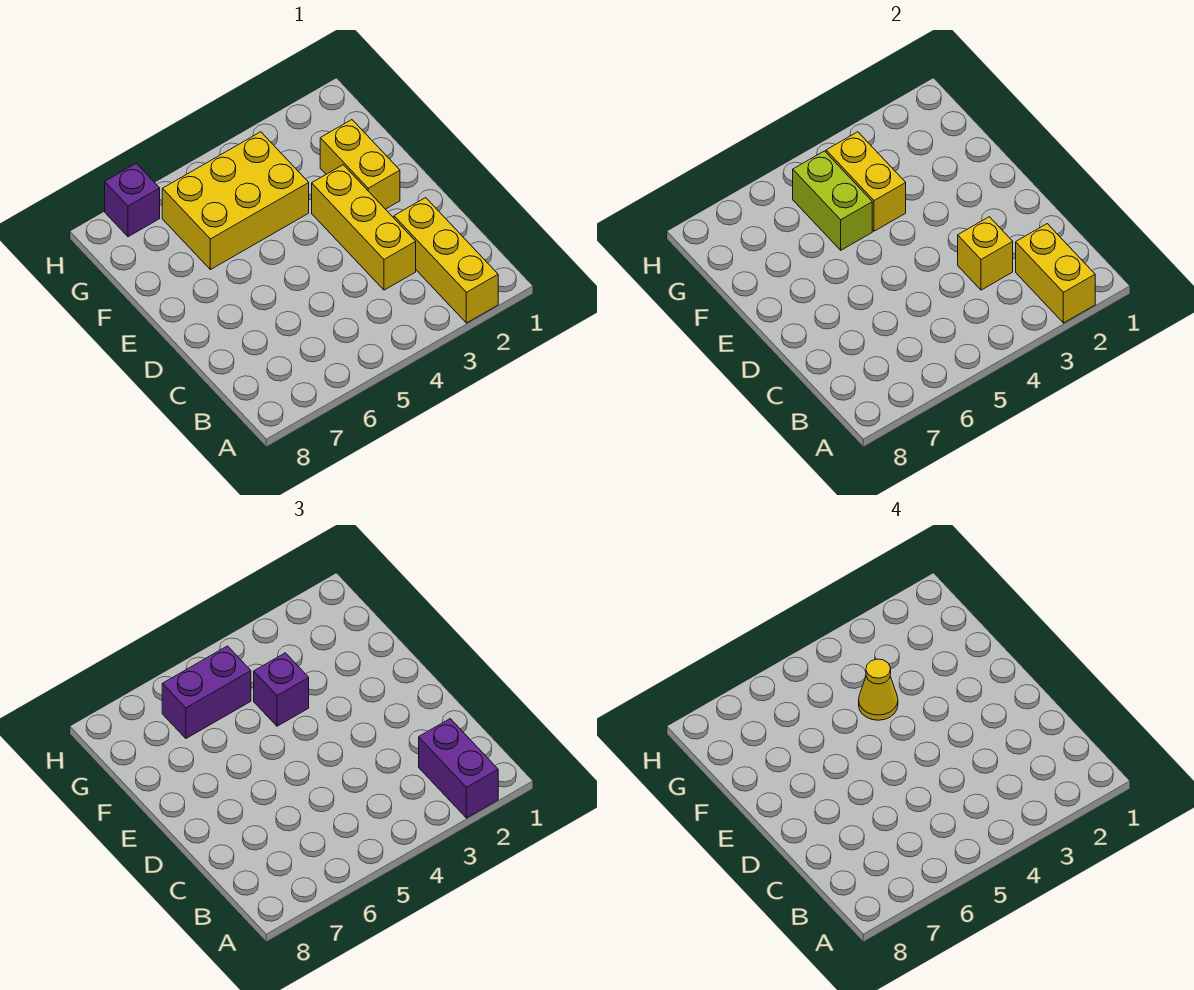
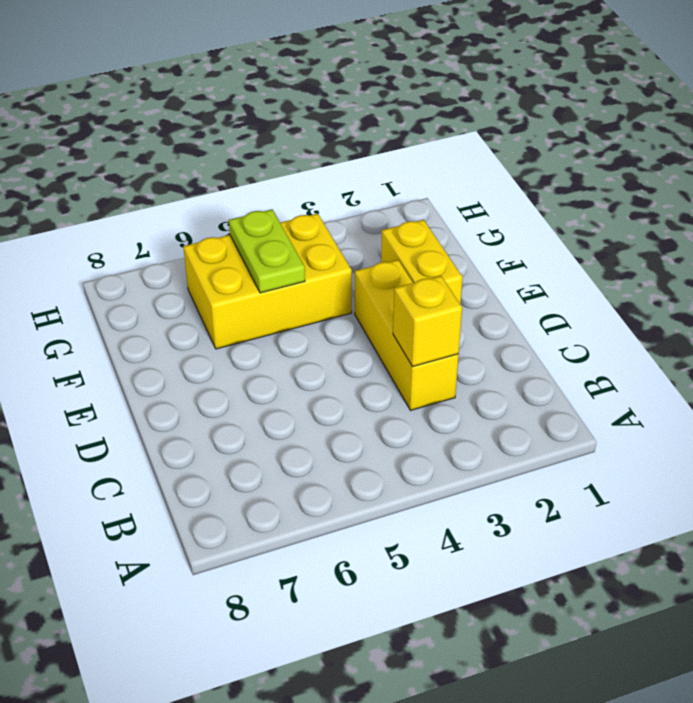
lime 1x2 plate [229,209,305,293] -> lime 1x2 brick [793,151,872,250]
none -> yellow 1x3 brick [394,198,498,323]
none -> purple 1x1 brick [105,163,160,237]
none -> yellow 1x2 brick [1016,224,1095,323]

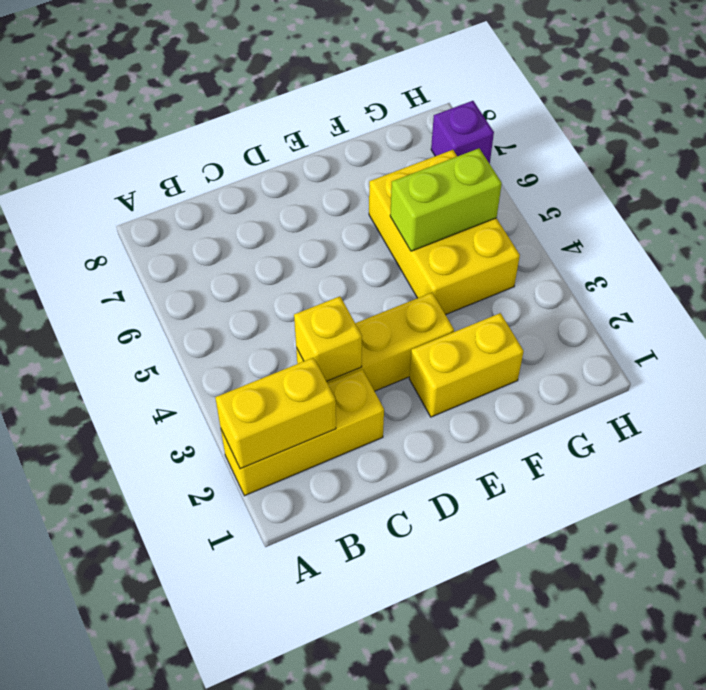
none -> yellow 1x2 brick [826,132,906,231]
none -> purple 1x2 brick [419,719,498,818]
none -> purple 1x1 brick [254,653,309,726]

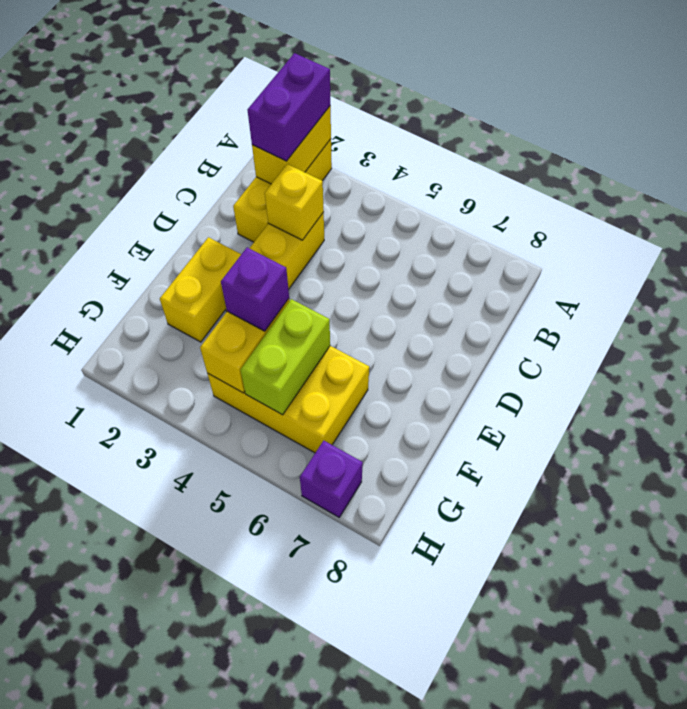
none -> purple 1x2 brick [162,646,251,738]
none -> yellow 1x1 cone [859,659,898,720]

